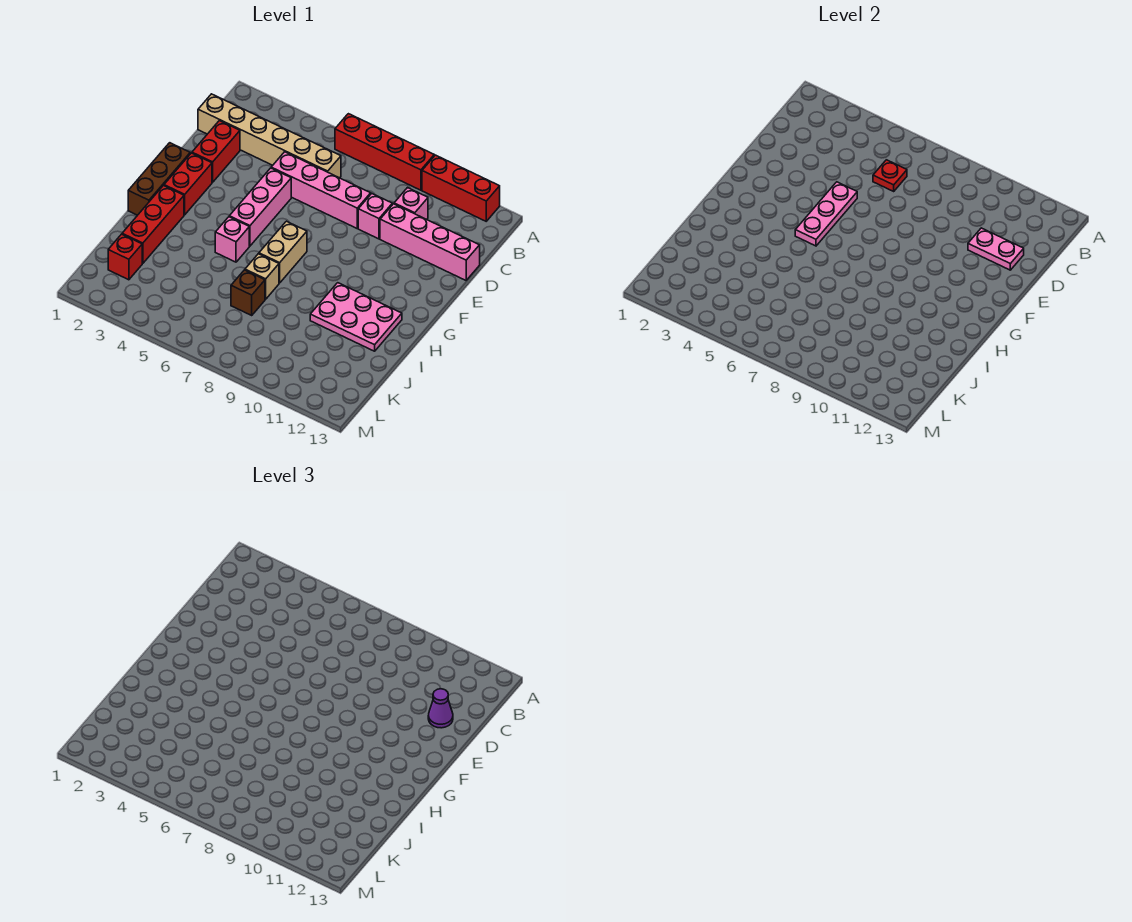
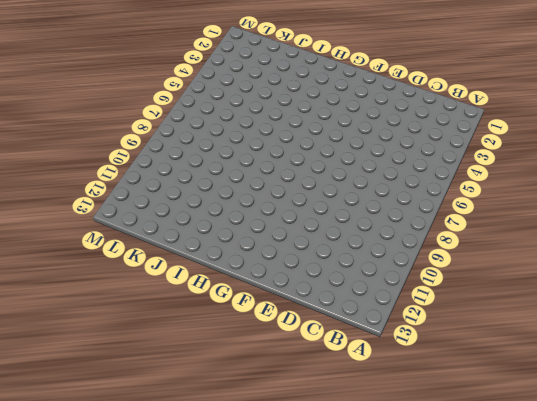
none -> red 1x4 brick [335,114,434,190]
none -> red 1x3 brick [422,155,500,221]
none -> tan 1x6 brick [198,94,341,178]

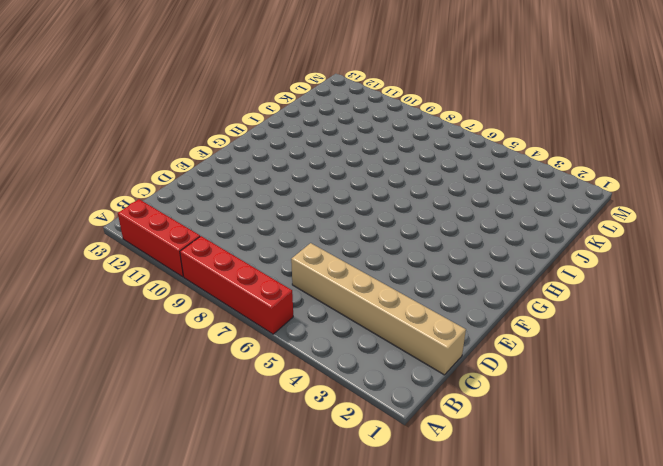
none -> pink 1x1 brick [394,188,428,220]
none -> red 1x2 brick [192,121,240,182]
none -> pink 1x4 brick [271,152,371,228]

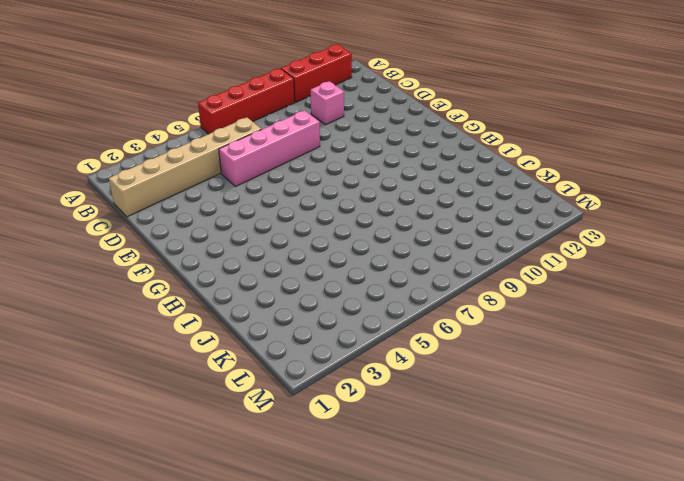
none -> red 1x2 brick [192,121,240,182]
none -> pink 1x1 brick [358,194,392,239]
none -> pink 1x4 brick [380,204,480,280]

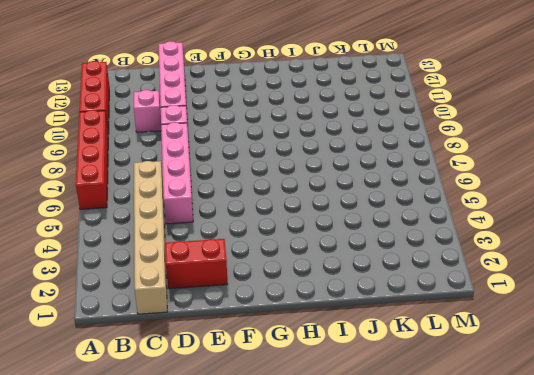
none -> pink 1x3 brick [229,168,291,246]
none -> brown 1x3 brick [128,143,190,215]
none -> red 1x2 brick [164,153,212,215]

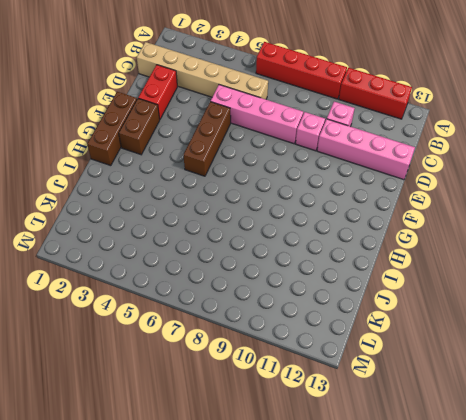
brown 1x3 brick [184,102,231,176] -> pink 1x3 brick [229,168,291,246]
brown 1x2 brick [119,99,160,155] -> red 1x2 brick [164,153,212,215]
none -> tan 1x2 brick [259,221,307,283]
none -> red 1x3 brick [122,186,184,264]
none -> pink 1x1 brick [215,217,249,262]

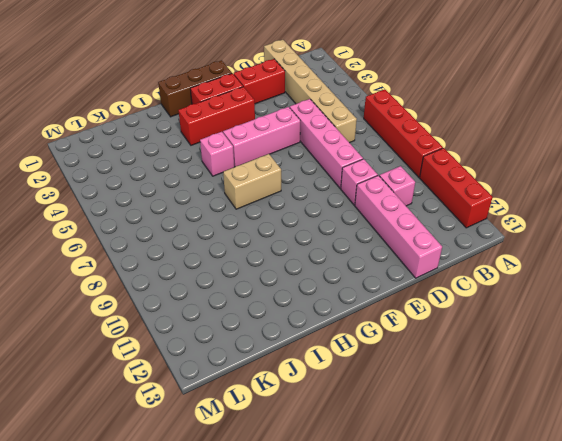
red 1x3 brick [178,87,255,145] -> red 1x3 brick moved to [122,186,184,264]
none -> pink 2x3 plate [310,283,402,351]
none -> tan 1x1 brick [245,254,279,299]
none -> brown 1x1 brick [231,270,265,315]

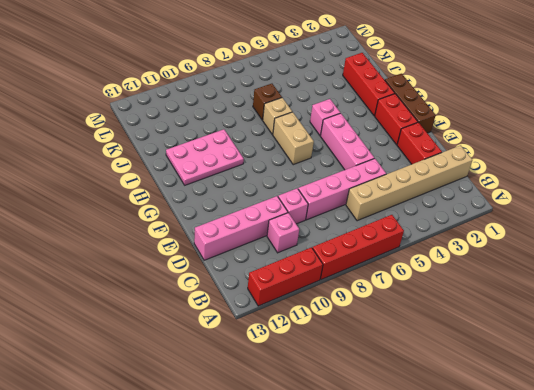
none -> red 1x1 brick [108,234,142,280]
none -> red 1x1 plate [873,160,907,191]
none -> pink 1x2 plate [968,228,1024,270]

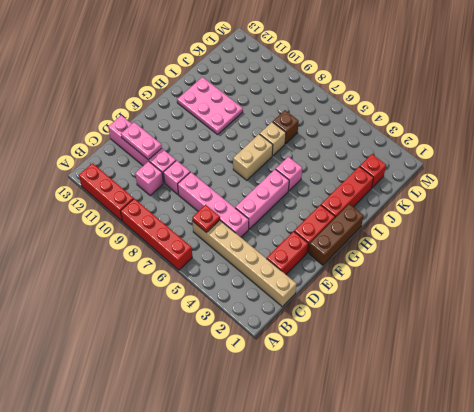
none -> pink 1x3 plate [795,182,857,246]
none -> purple 1x1 cone [428,689,453,728]

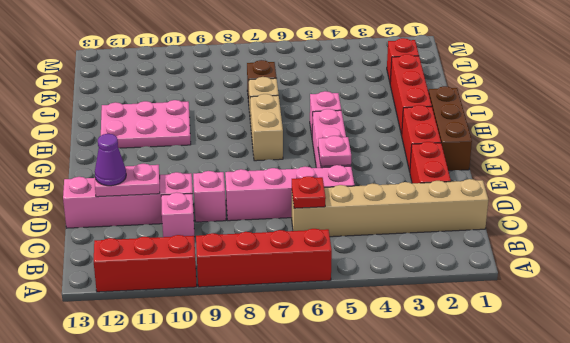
pink 1x1 plate [318,136,351,166] -> pink 1x3 plate [795,182,857,246]

